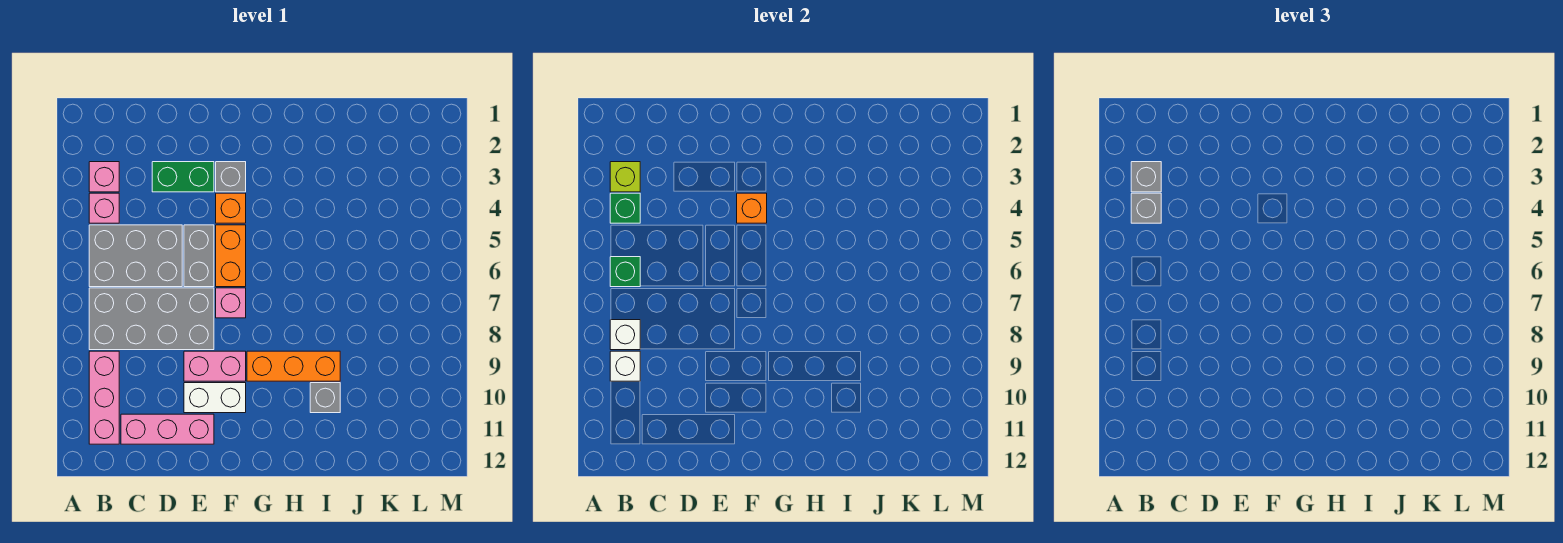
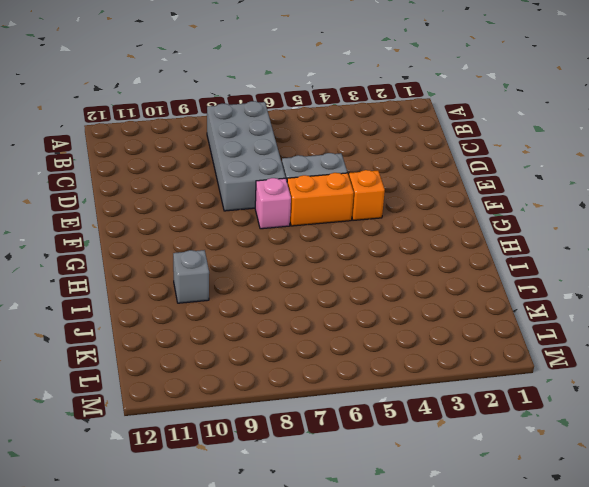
none -> pink 1x1 brick [89,162,119,192]
none -> pink 1x1 brick [89,193,119,223]
none -> grey 2x3 brick [89,225,182,287]

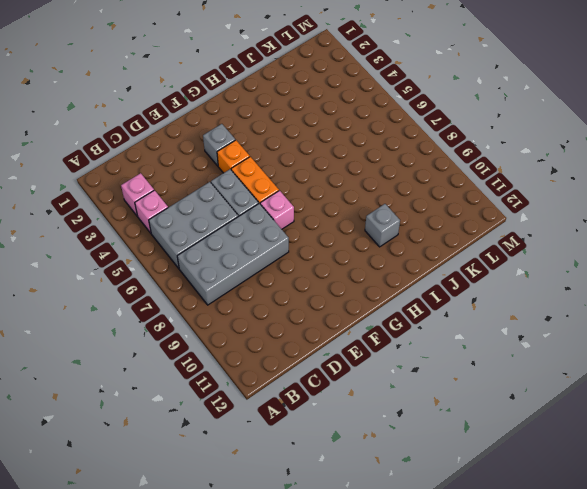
none -> pink 1x3 brick [89,351,119,444]
none -> pink 1x3 brick [121,414,214,444]
none -> green 1x2 brick [152,162,214,192]

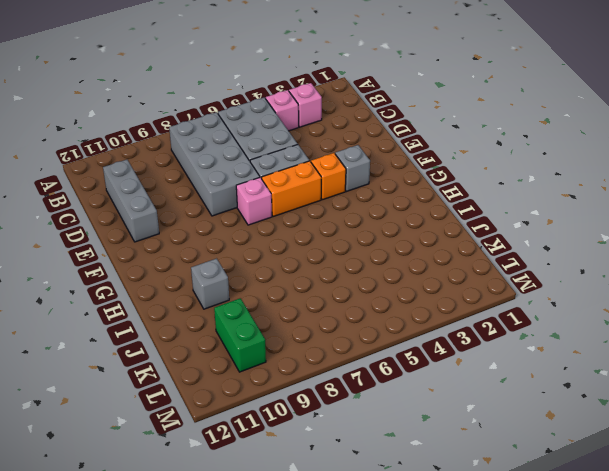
grey 1x3 brick [103,160,159,242] -> pink 1x3 brick [121,414,214,444]
green 1x2 brick [214,298,266,372] -> green 1x2 brick moved to [152,162,214,192]
none -> pink 1x3 brick [89,351,119,444]
none -> pink 1x2 brick [184,351,246,381]
none -> white 1x2 brick [184,383,246,413]

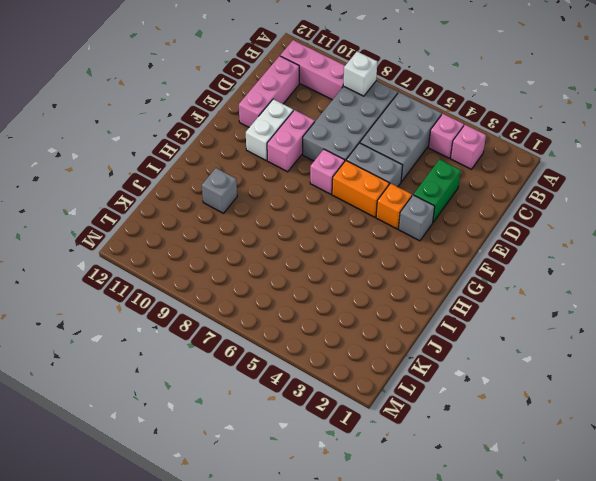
none -> orange 1x3 brick [247,351,340,381]
none -> lime 1x1 brick [610,162,640,192]
none -> green 1x1 brick [610,193,640,223]

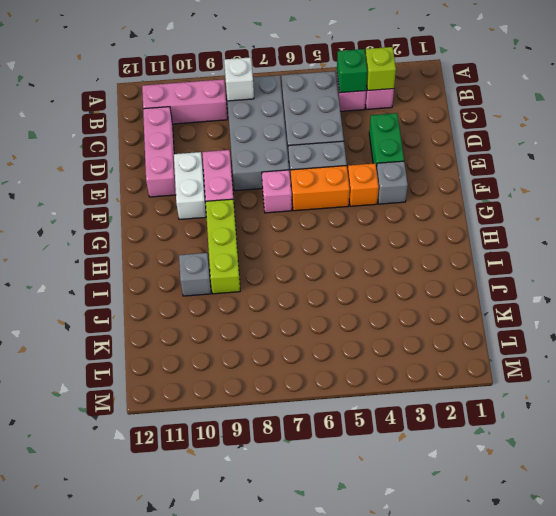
lime 1x3 brick [206,199,240,294] -> orange 1x3 brick [247,351,340,381]
none -> green 1x1 brick [610,257,640,287]
none -> white 1x1 brick [610,351,640,381]
none -> orange 1x1 brick [737,193,767,223]

